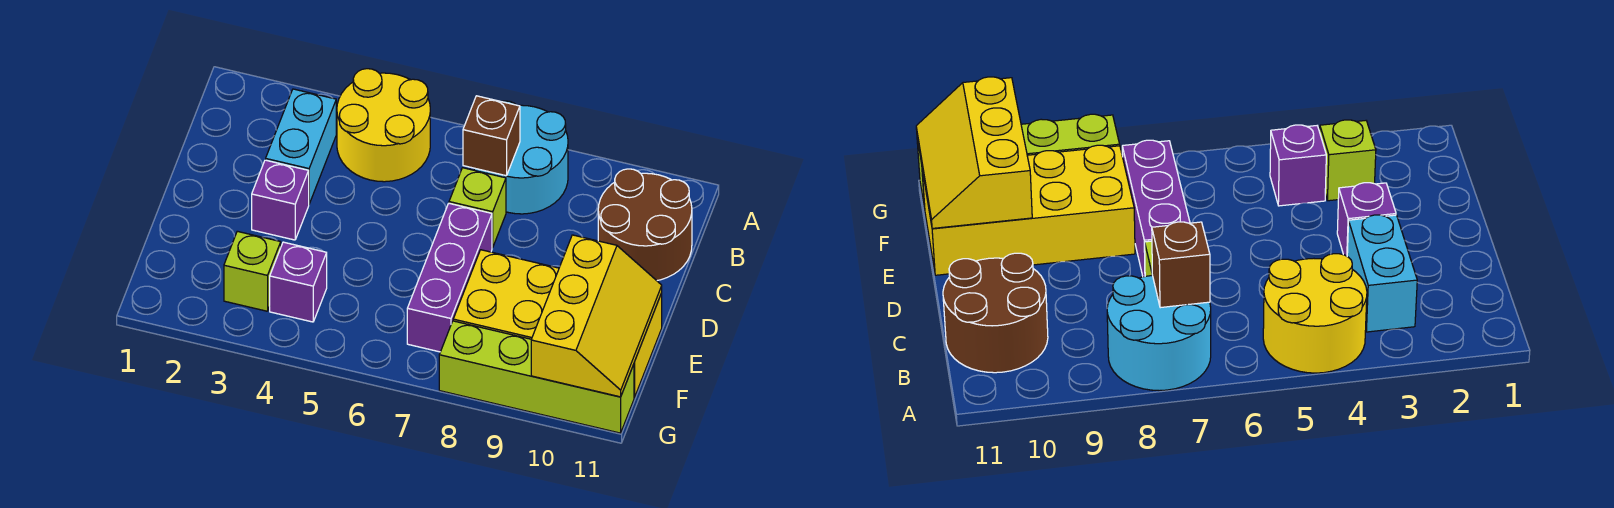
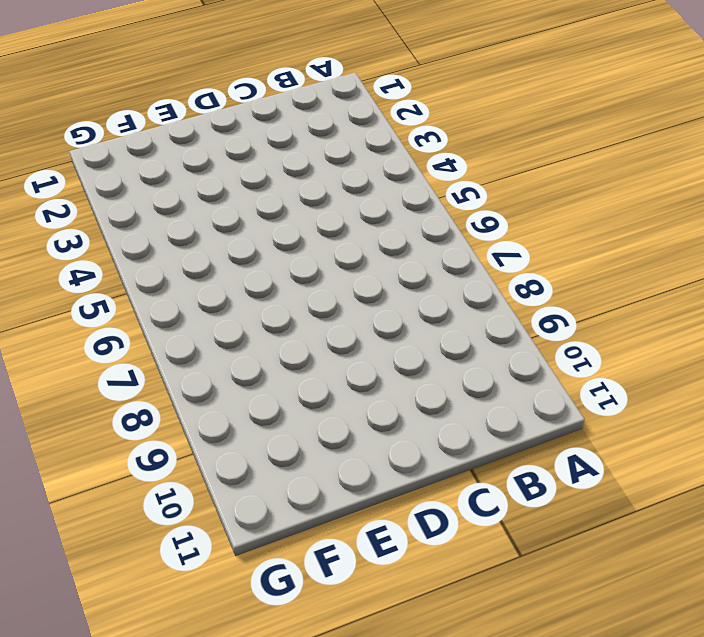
none -> yellow 2x2 round brick [337,69,430,182]
none -> cyan 2x2 round brick [475,101,568,214]
none -> cyan 1x2 brick [266,89,336,204]

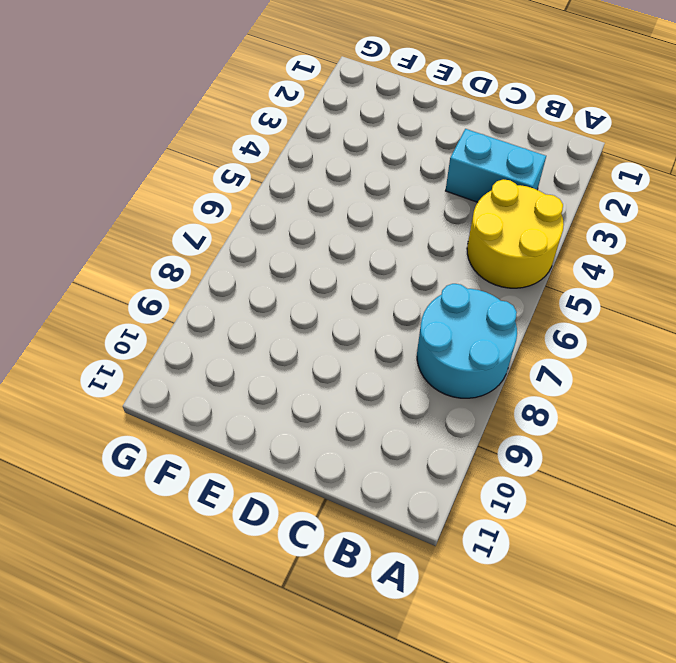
none -> brown 2x2 round brick [598,169,692,281]
none -> lime 1x1 brick [449,168,506,248]
none -> purple 1x1 brick [252,160,309,240]

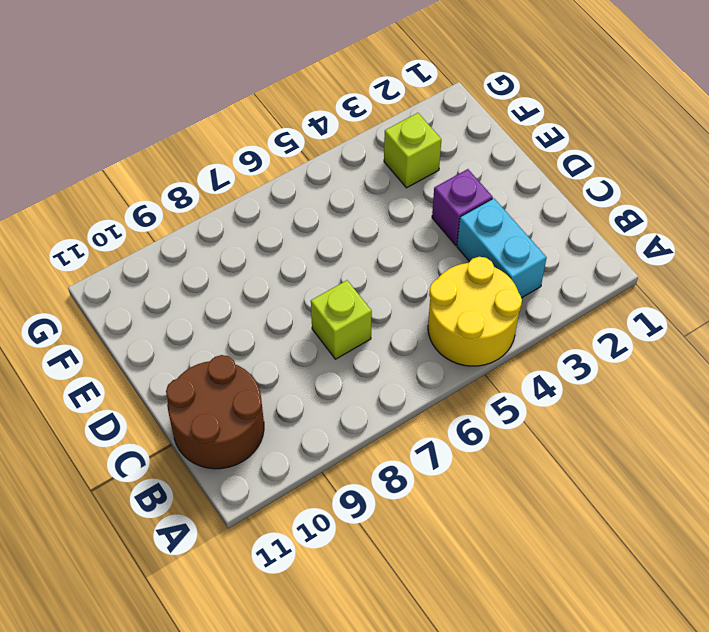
none -> cyan 2x2 round brick [475,101,568,214]
none -> purple 1x3 brick [407,203,492,352]
none -> yellow 2x4 brick [453,250,662,398]

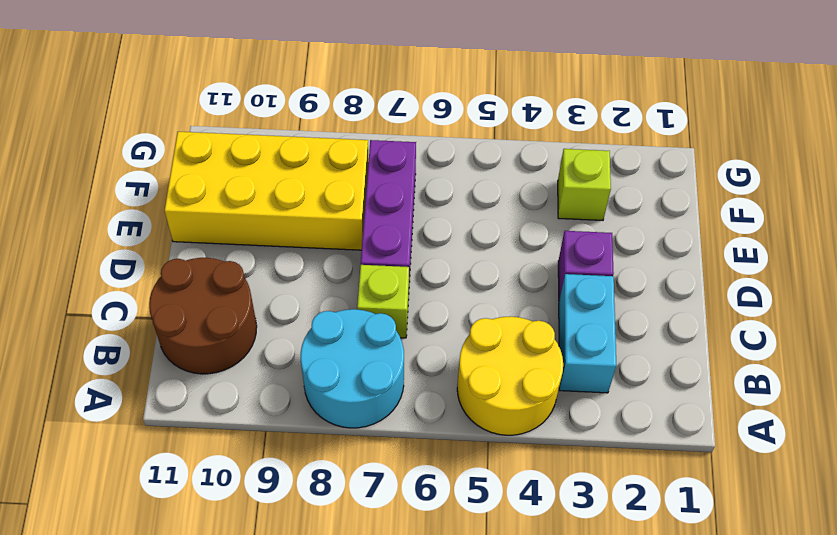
none -> purple 1x1 brick [270,242,327,322]
none -> lime 1x4 brick [439,321,634,433]
none -> brown 1x1 brick [463,96,520,176]

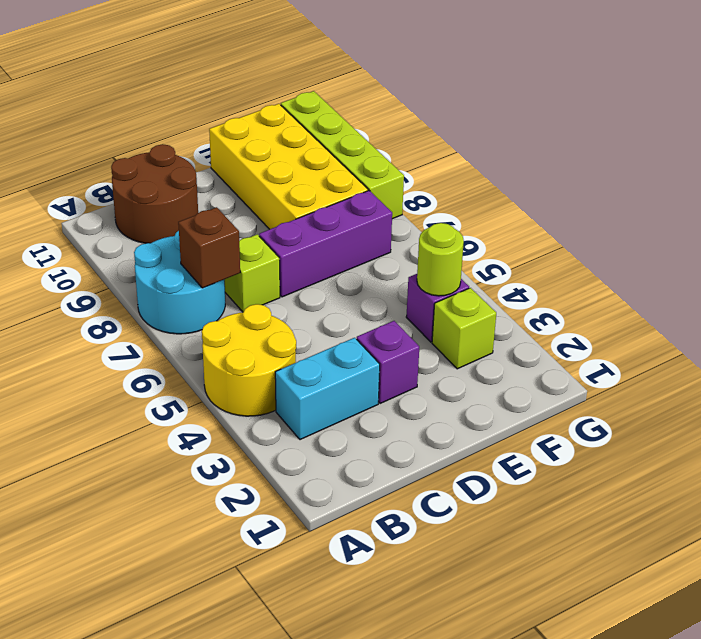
lime 1x1 round brick [417,223,464,296] -> none
none -> yellow 2x3 slope [531,235,662,397]

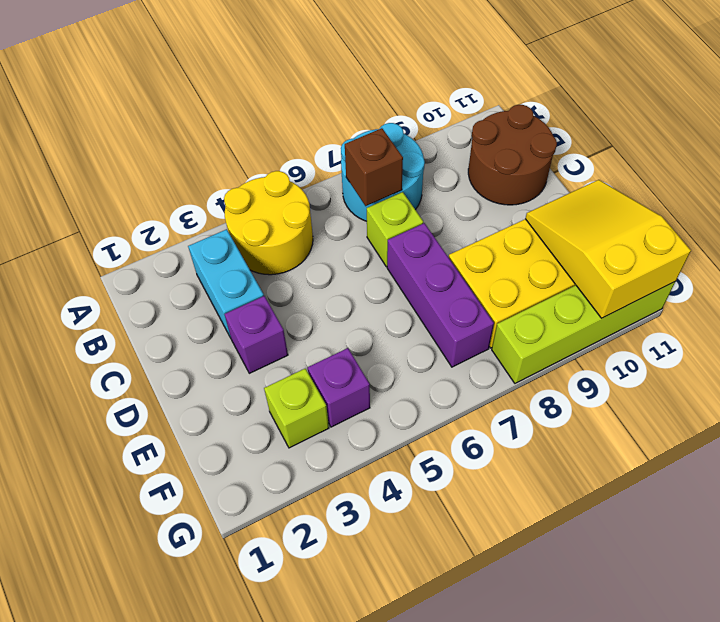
yellow 2x3 slope [525,180,691,318] -> yellow 2x3 slope turned to [531,235,662,397]

